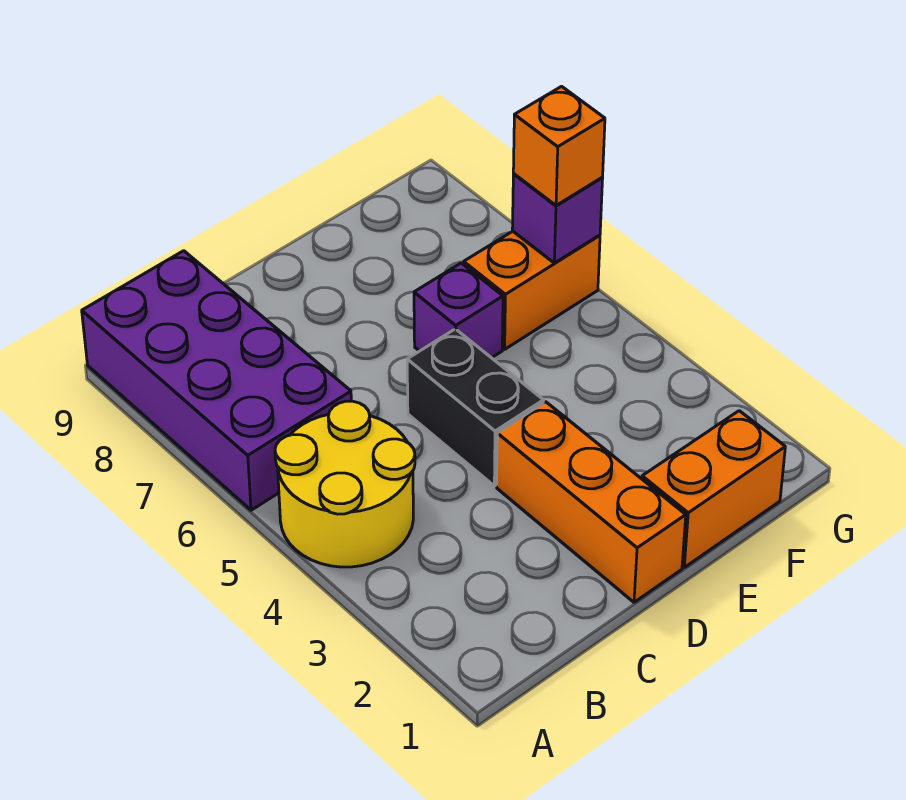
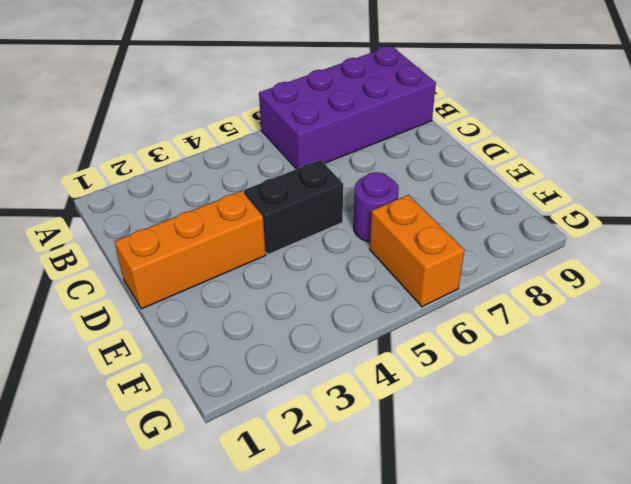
purple 1x1 round brick [353,172,399,242] -> purple 1x1 brick [414,263,503,358]
none -> yellow 2x2 round brick [275,401,415,567]
none -> orange 1x2 brick [642,411,785,567]

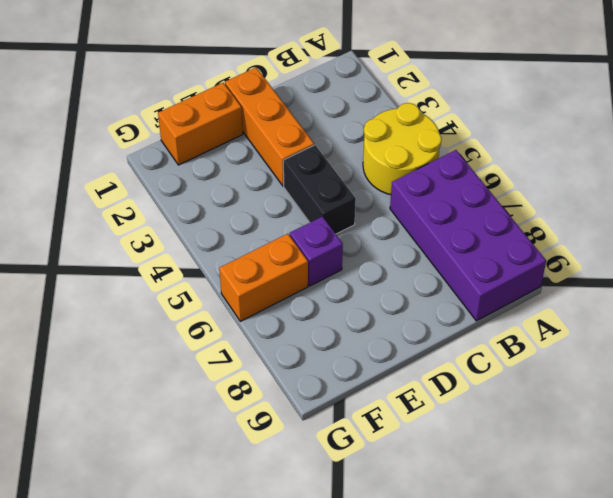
none -> purple 1x1 brick [512,174,603,263]
none -> orange 1x1 brick [513,86,605,205]

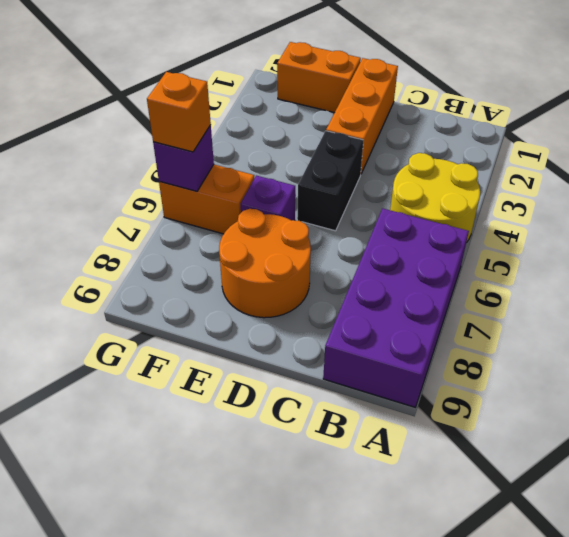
orange 2x2 round brick [219,209,311,318] -> none

